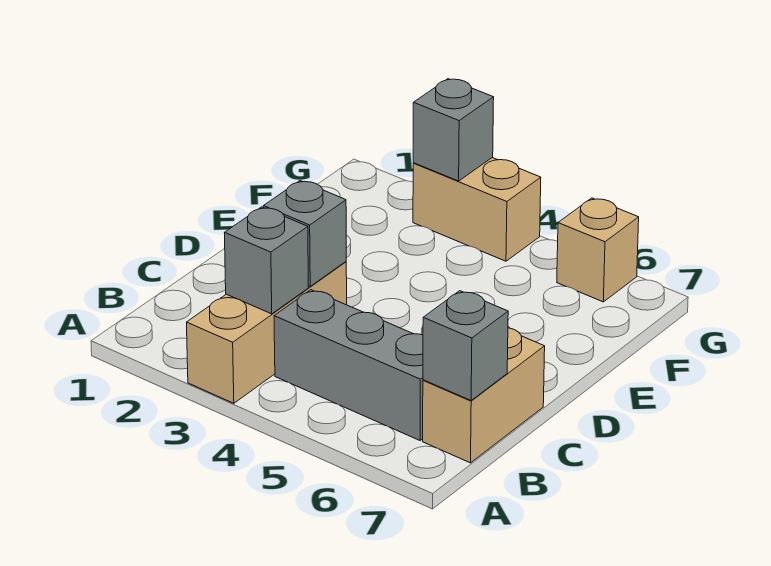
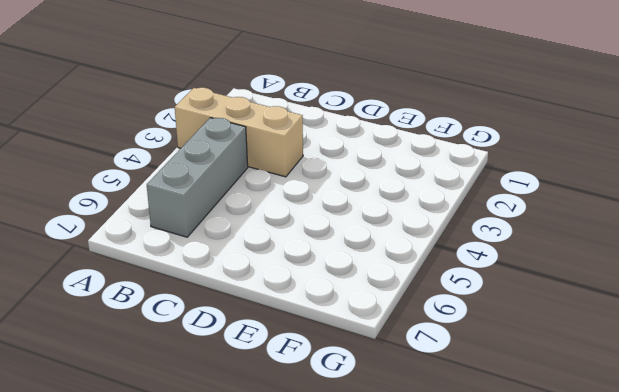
none -> tan 1x2 brick [423,328,545,463]
none -> tan 1x2 brick [413,157,541,261]

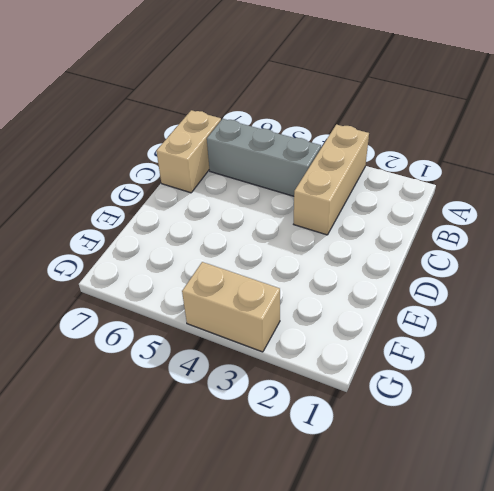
none -> tan 1x1 brick [557,198,639,302]
none -> grey 1x1 brick [225,207,308,314]

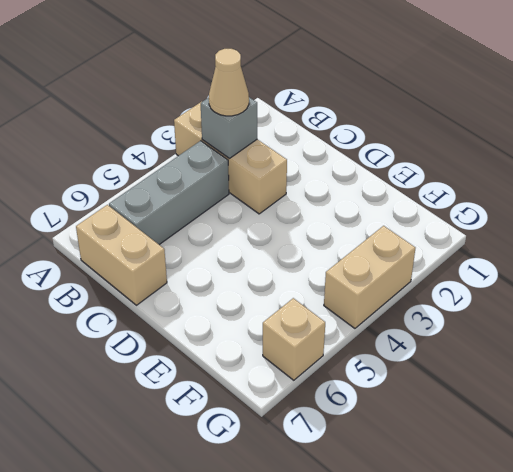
tan 1x1 cone [209,49,249,116] -> none
none -> grey 1x1 brick [423,291,508,400]
none -> grey 1x1 brick [263,181,346,286]

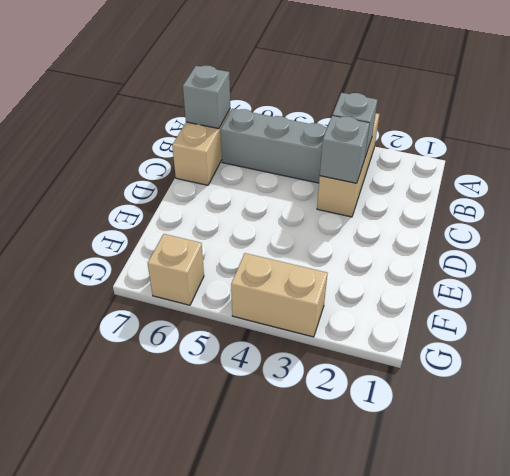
none -> grey 1x1 brick [413,79,494,181]

